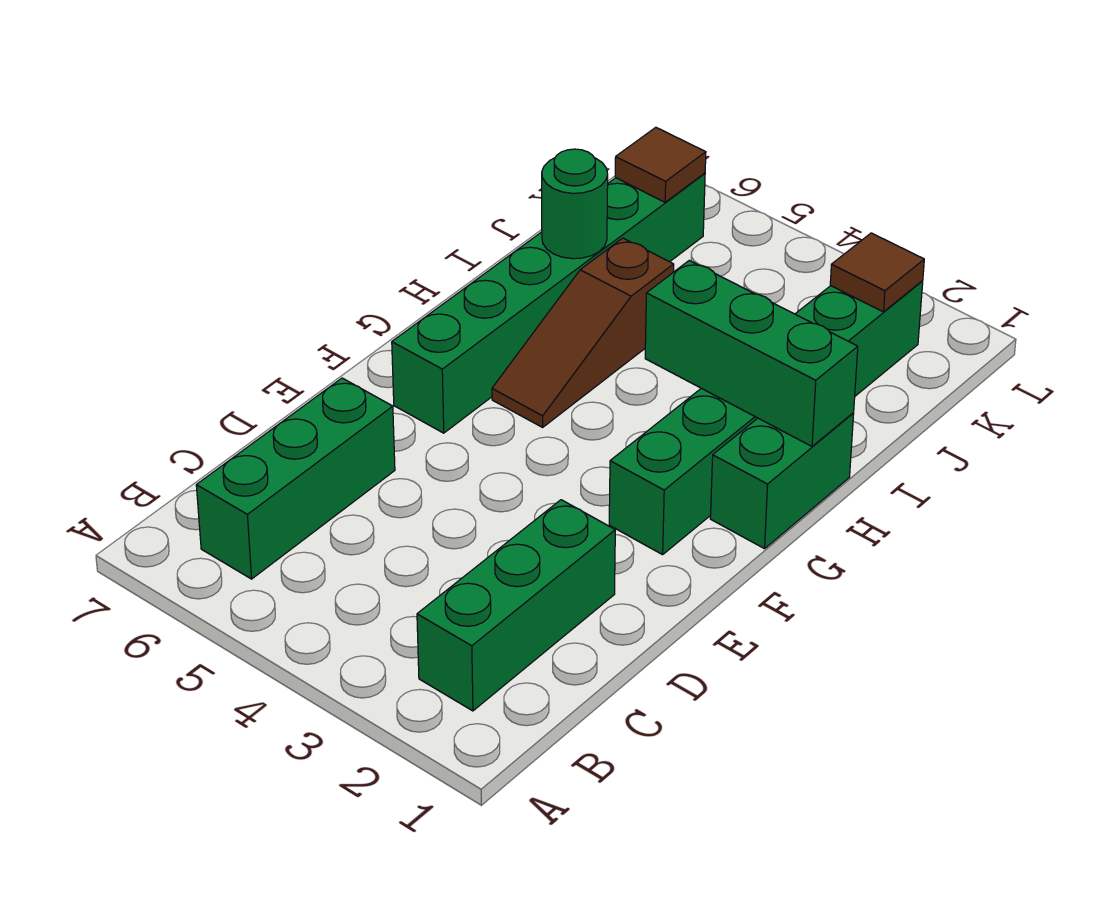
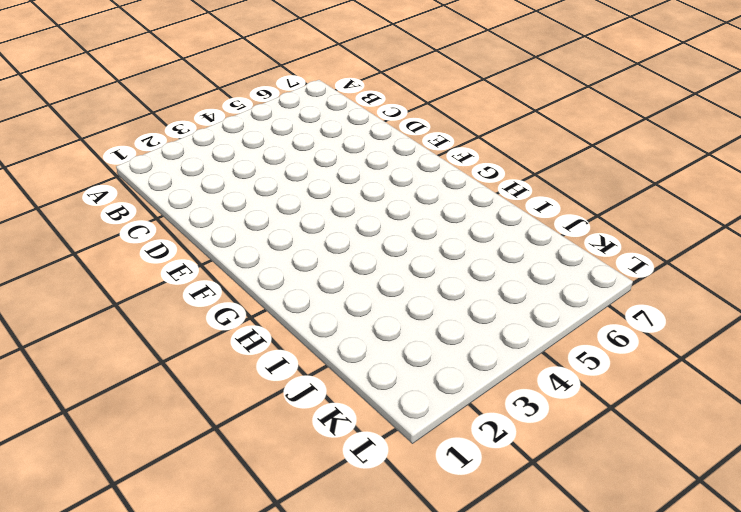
none -> green 1x3 brick [417,500,615,711]
none -> green 1x3 brick [196,378,395,579]

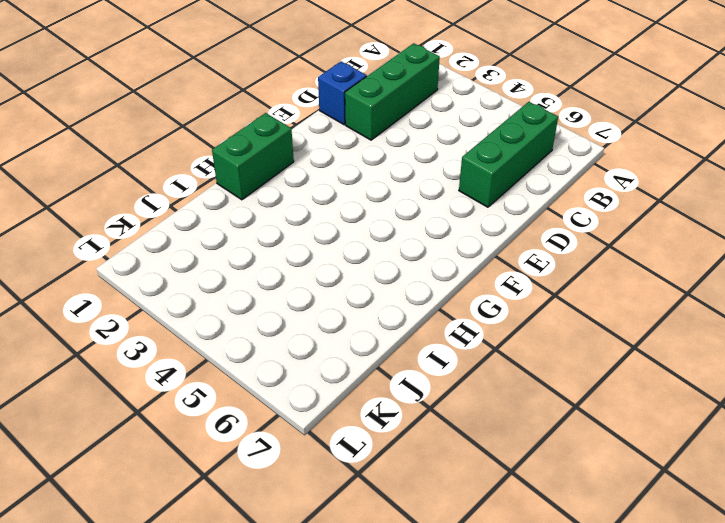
blue 1x1 brick [318,61,367,125] -> none
none -> green 1x6 brick [609,281,923,555]
none -> green 1x6 brick [392,173,705,433]

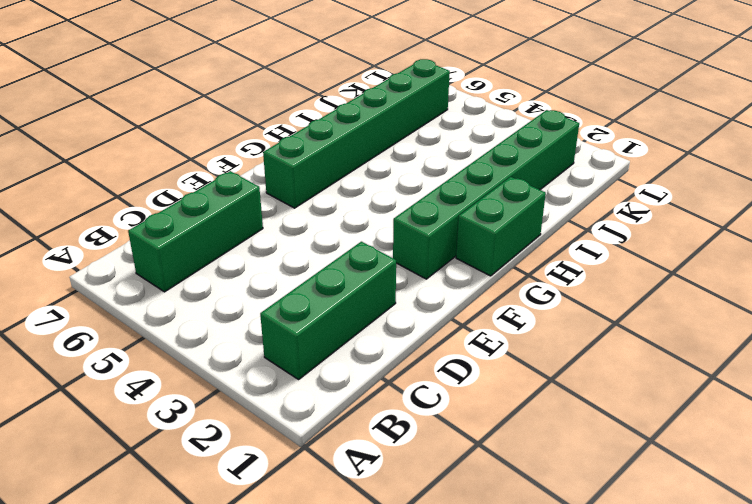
none -> brown 1x3 slope [492,238,674,427]
none -> green 1x3 brick [645,261,858,446]

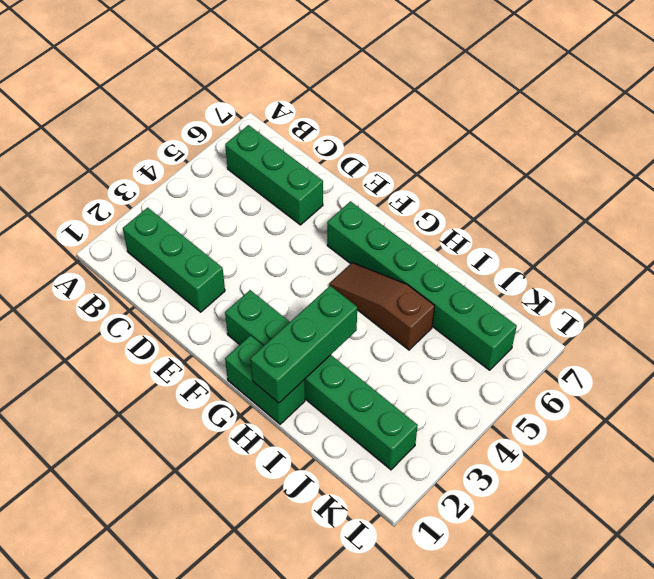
none -> green 1x1 round brick [542,149,608,259]
none -> brown 1x1 tile [830,233,924,312]

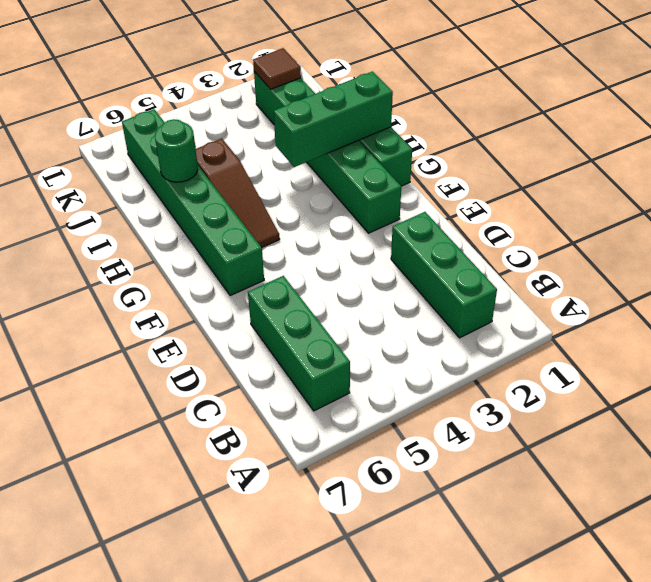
none -> brown 1x1 tile [615,127,706,202]

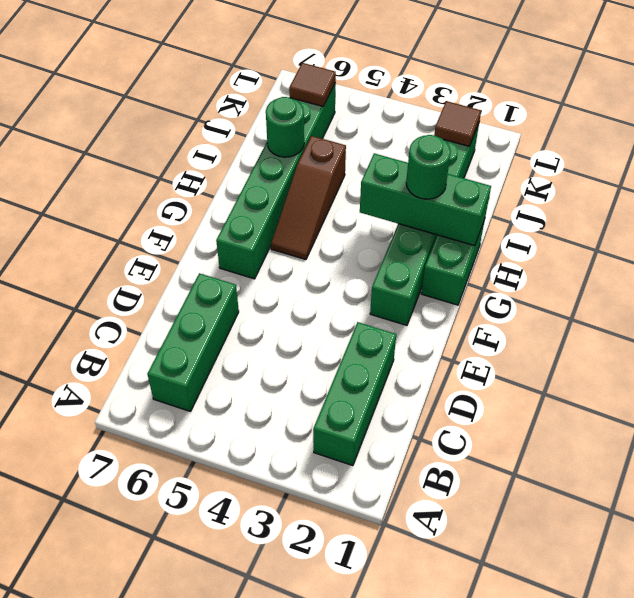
green 1x1 round brick [406,135,451,199] -> none

